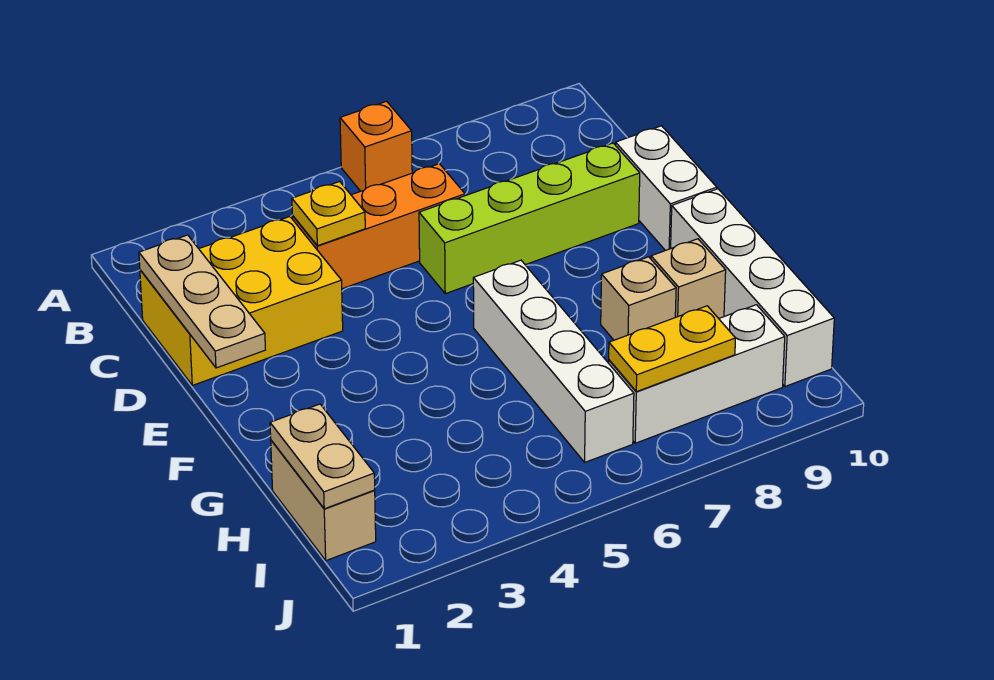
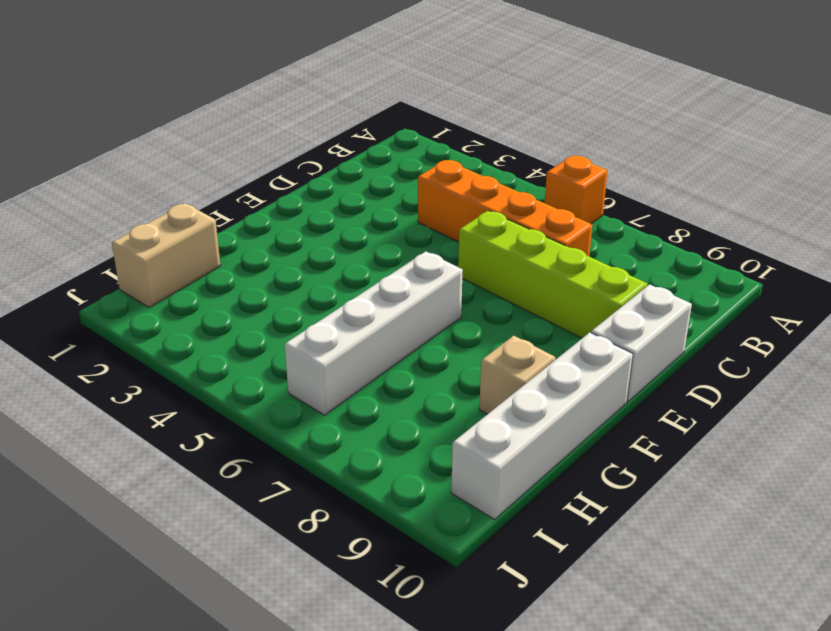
orange 1x4 brick [418,160,592,256] -> orange 1x3 brick [292,164,465,289]
none -> yellow 2x3 brick [140,217,343,385]
none -> tan 1x1 brick [601,257,676,340]
none -> white 1x3 brick [609,305,785,443]

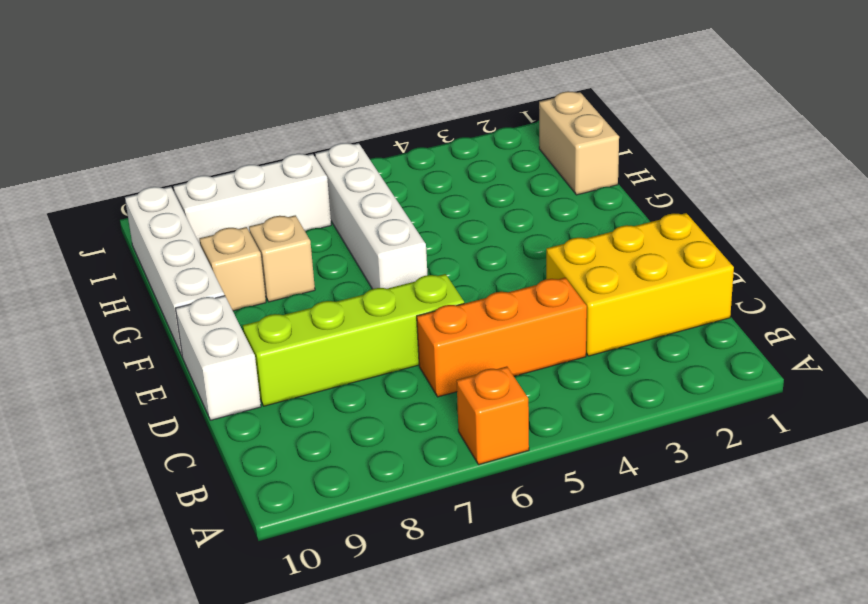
none -> tan 1x3 plate [139,235,265,368]
none -> yellow 1x1 plate [292,181,365,246]
none -> tan 1x2 plate [270,404,375,509]

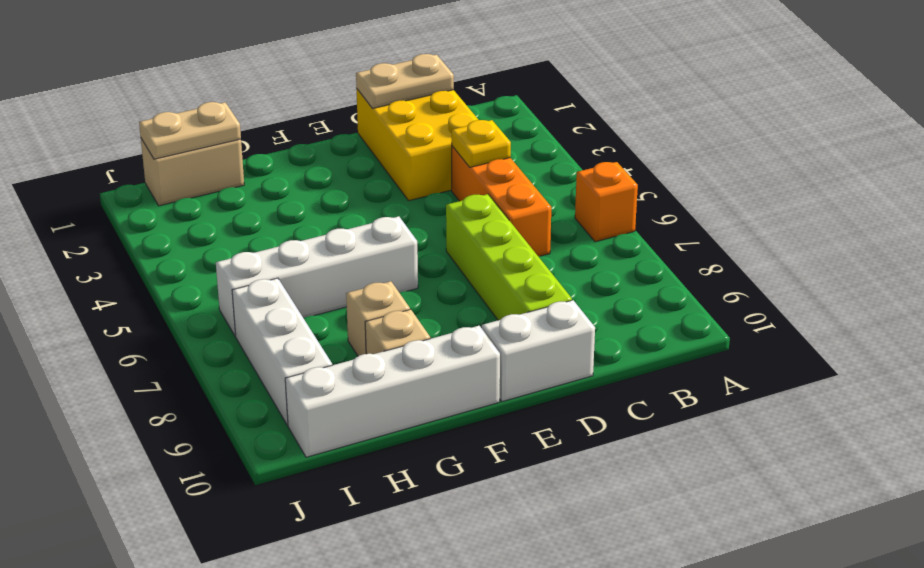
tan 1x2 plate [356,54,454,108] -> tan 1x3 plate [139,235,265,368]
none -> yellow 1x2 plate [609,306,736,392]

